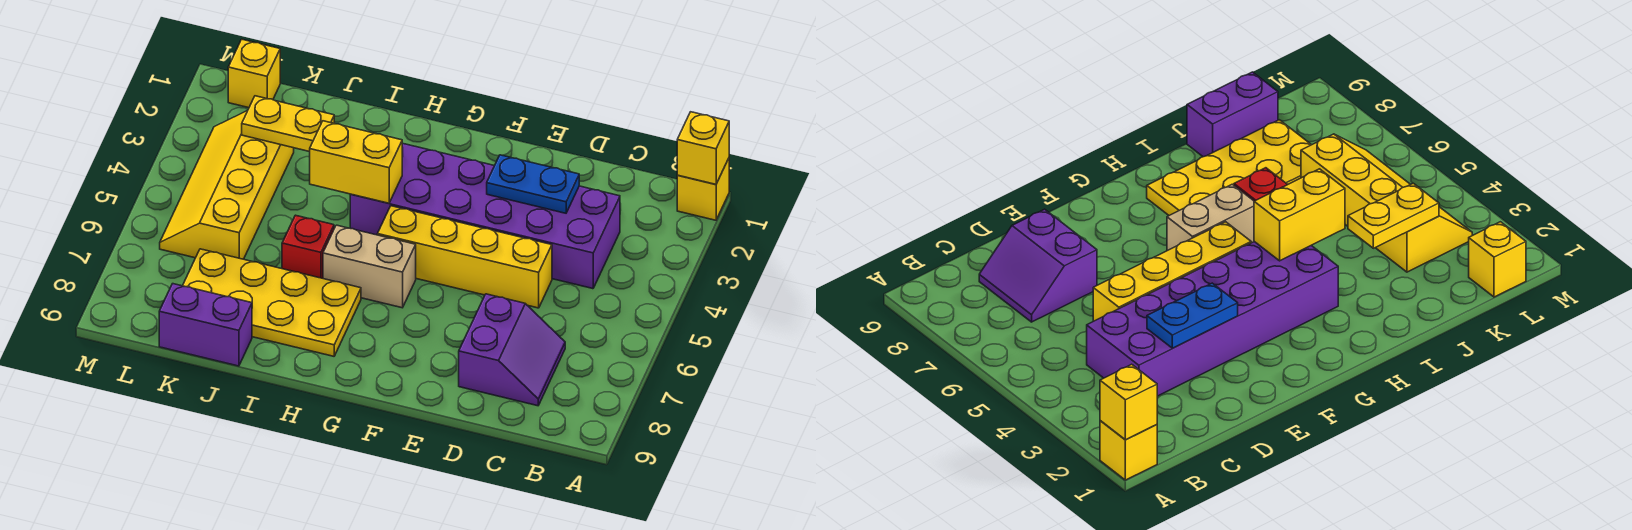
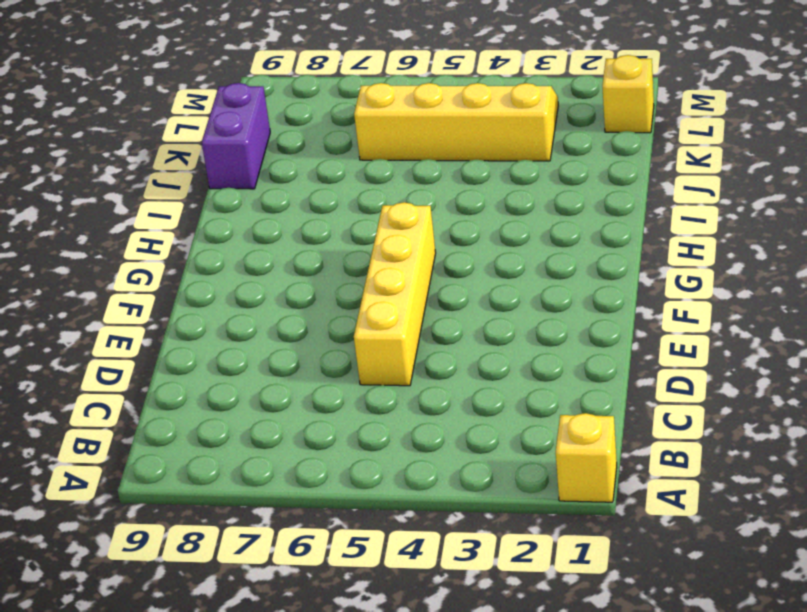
none -> purple 2x6 brick [350,143,620,289]
none -> purple 2x2 slope [459,294,565,406]
none -> tan 1x2 brick [323,225,416,308]

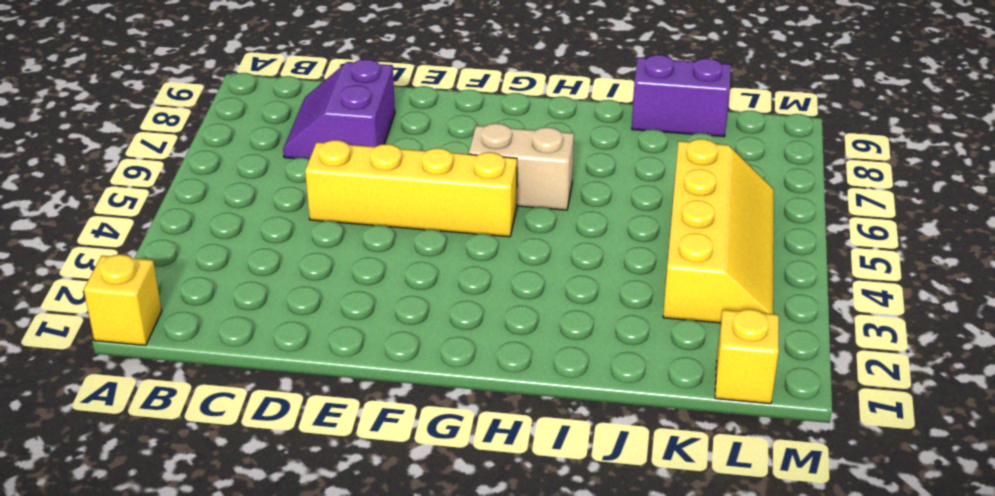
none -> purple 2x6 brick [350,143,620,289]
none -> yellow 2x4 plate [183,249,361,356]
none -> red 1x1 brick [282,215,334,278]

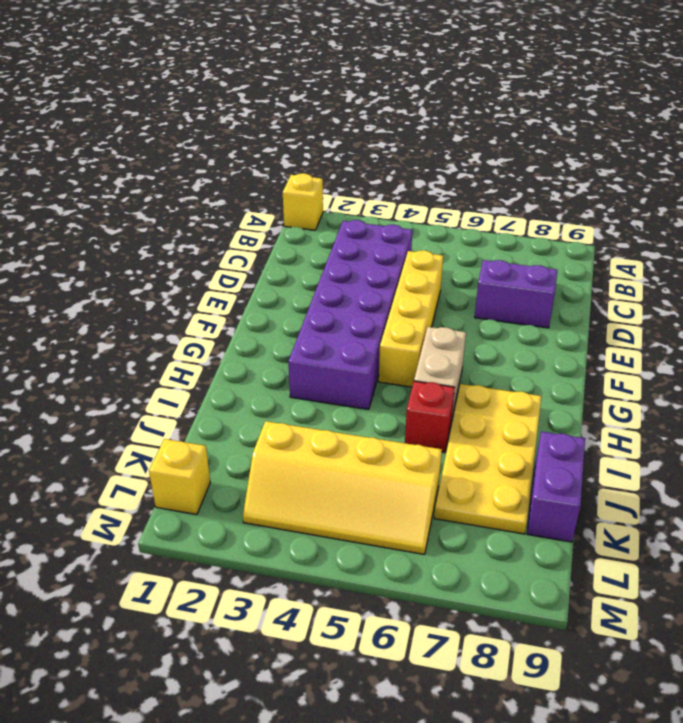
none -> yellow 1x1 brick [677,112,729,184]
none -> blue 1x2 plate [487,155,579,213]
none -> yellow 1x2 brick [310,121,402,203]

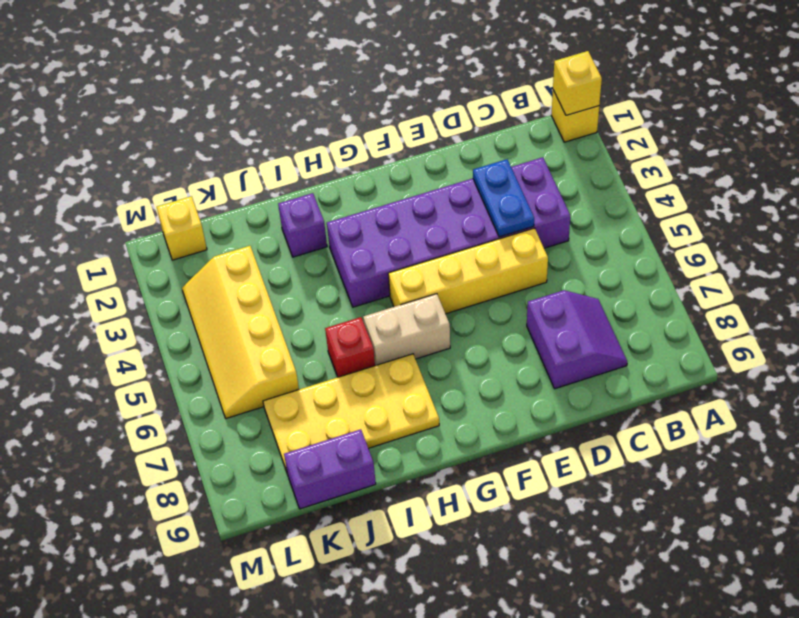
blue 1x2 plate [473,159,534,237] -> blue 1x2 plate turned to [487,155,579,213]
purple 1x1 brick [278,193,327,257] -> none
none -> yellow 1x2 brick [310,121,402,203]
none -> yellow 1x2 plate [242,96,334,152]

